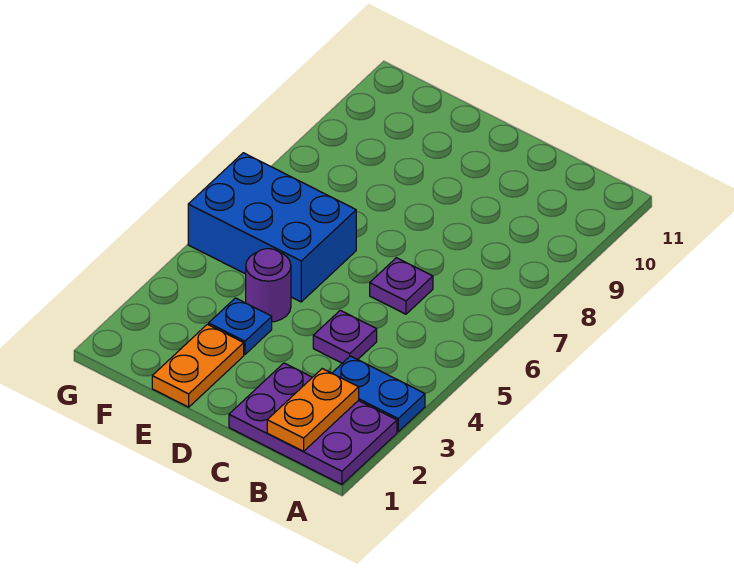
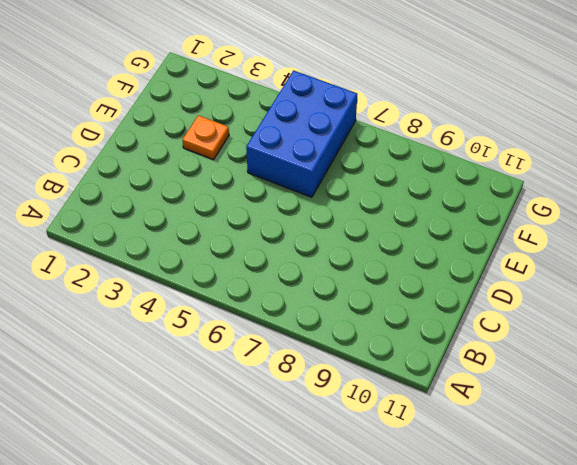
orange 1x1 plate [182,115,229,160] -> blue 1x1 plate [209,298,272,354]
none -> purple 2x3 plate [229,363,397,484]
none -> blue 1x2 plate [332,356,425,432]

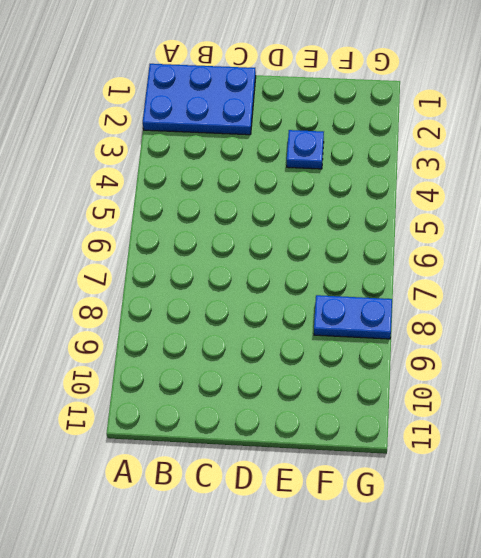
blue 2x3 plate [143,64,256,135] -> purple 2x3 plate [229,363,397,484]
blue 1x2 plate [314,295,392,339] -> blue 1x2 plate moved to [332,356,425,432]
none -> purple 1x1 plate [313,310,377,363]
none -> purple 1x1 plate [370,258,433,314]

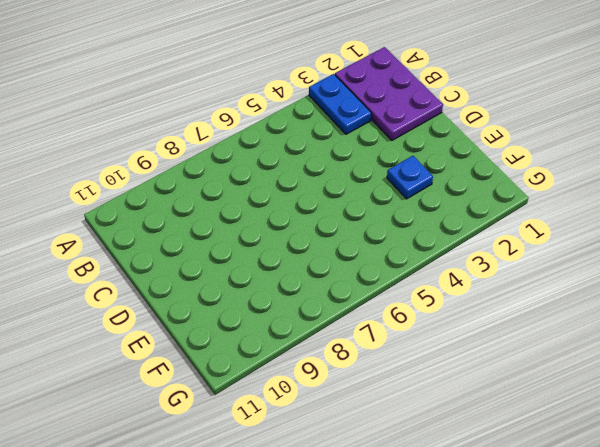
none -> purple 1x1 plate [313,310,377,363]
none -> purple 1x1 plate [370,258,433,314]

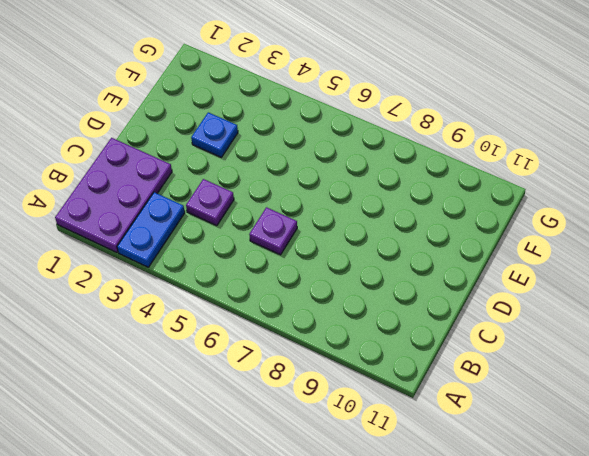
none -> orange 1x2 plate [152,324,244,407]
none -> purple 1x1 round brick [246,249,291,322]

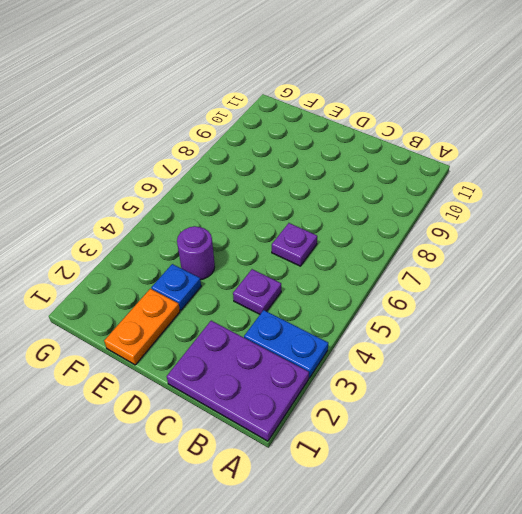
none -> blue 2x3 brick [188,153,356,302]
none -> orange 1x2 plate [267,369,359,451]

